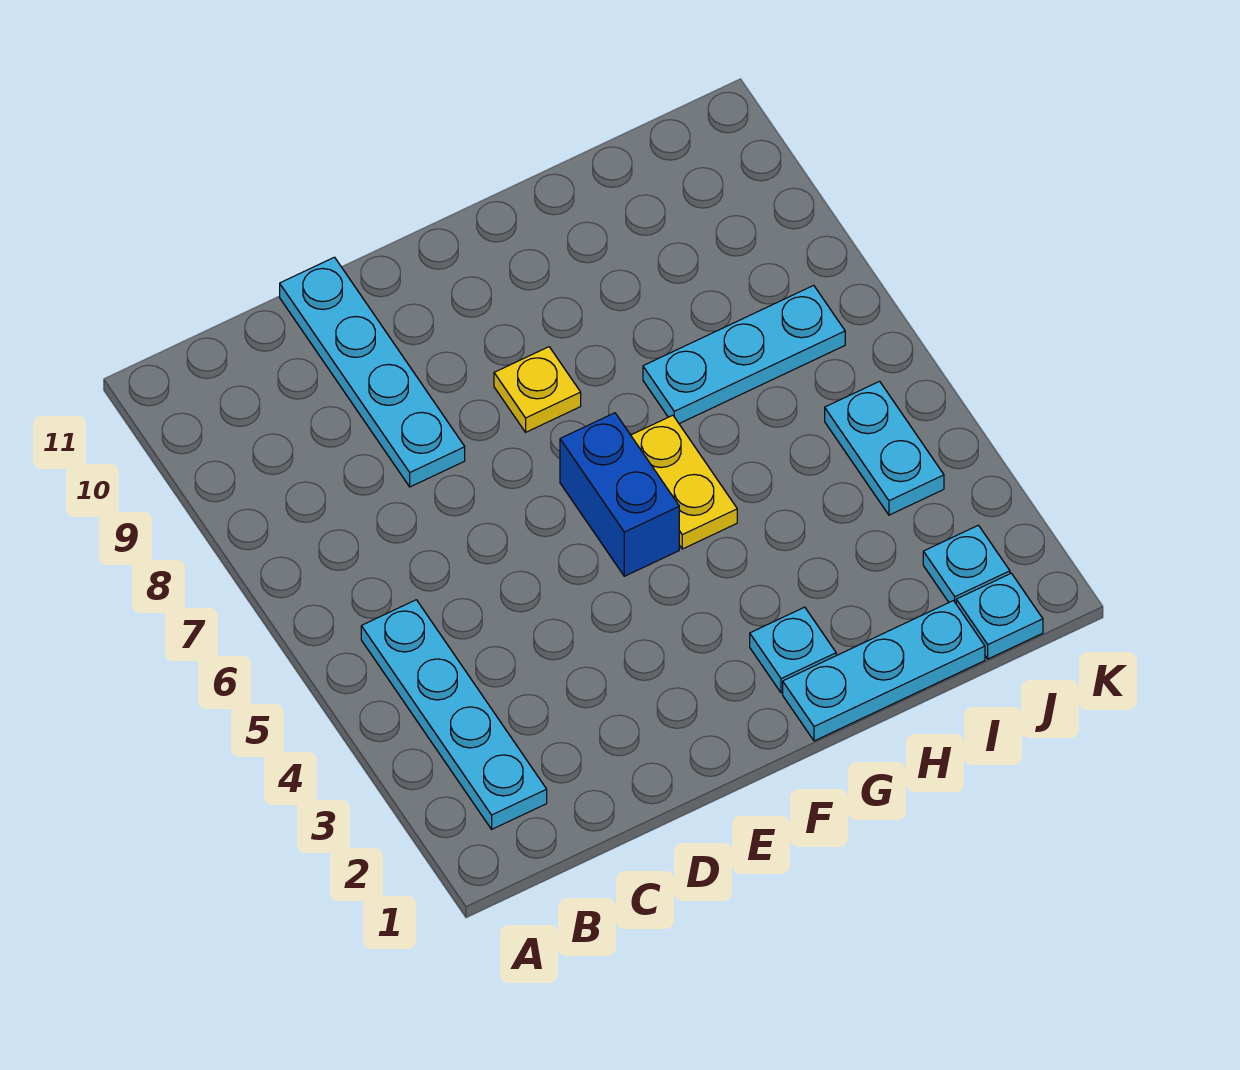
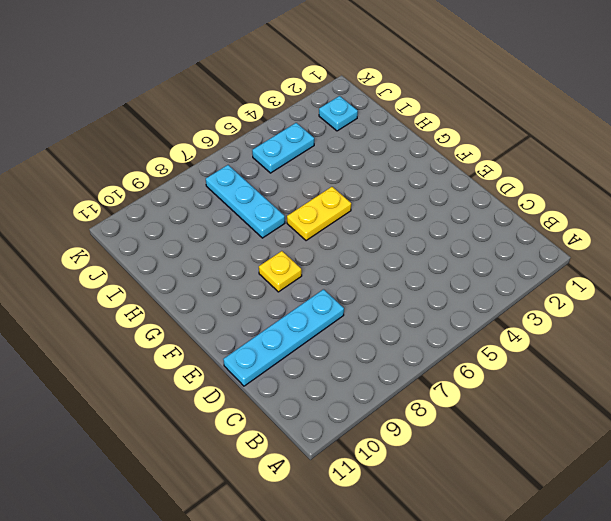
none -> cyan 1x4 plate [361,600,547,829]
none -> blue 1x2 brick [560,413,679,576]

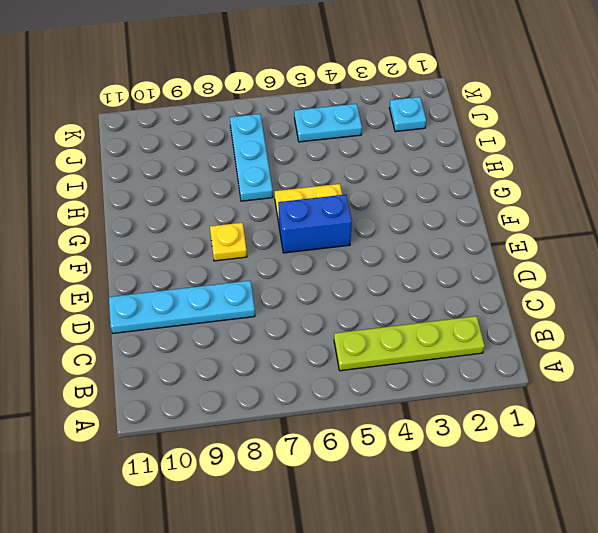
lime 1x4 plate [334,316,485,371] -> cyan 1x4 plate [361,600,547,829]
none -> cyan 1x3 plate [783,601,985,741]
none -> cyan 1x1 plate [750,607,836,693]

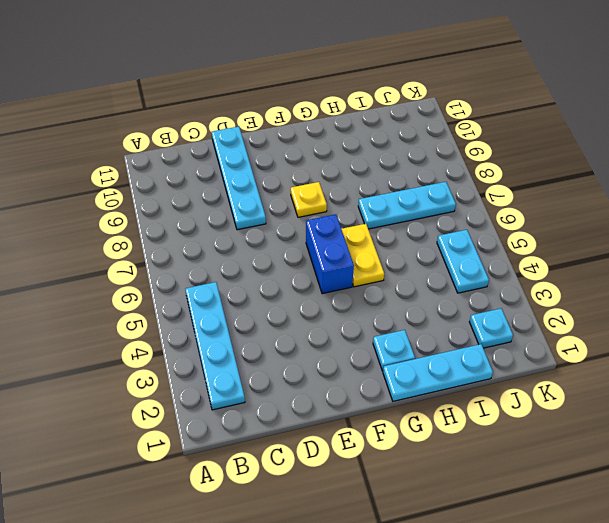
none -> cyan 1x1 plate [956,573,1043,659]

